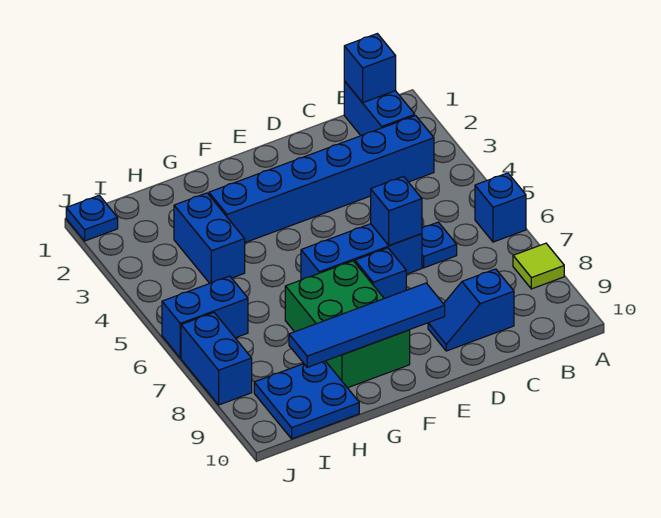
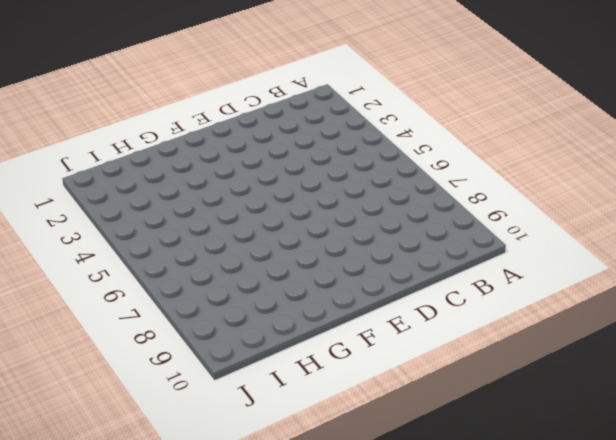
none -> blue 1x1 brick [475,173,526,242]
none -> lime 1x1 tile [513,243,564,289]
none -> blue 1x2 brick [344,81,415,136]

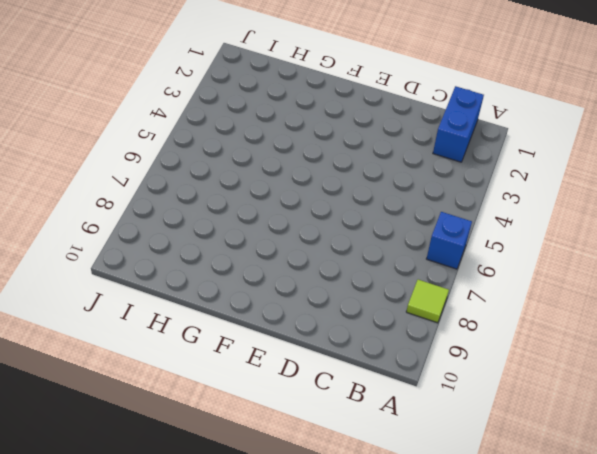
none -> blue 1x6 brick [209,116,434,243]
none -> blue 1x1 plate [422,222,457,268]
none -> blue 1x2 slope [428,269,514,351]

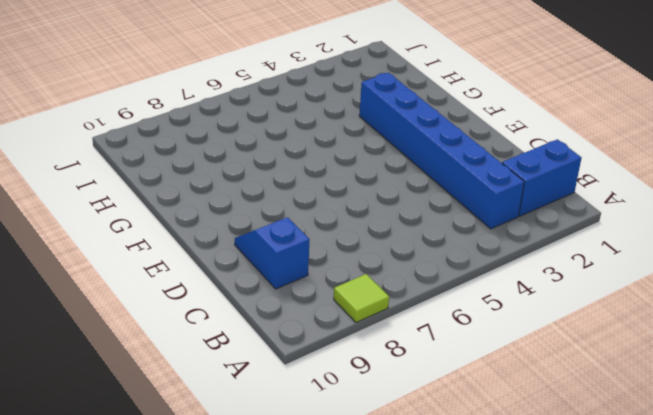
none -> blue 1x1 brick [475,173,526,242]
none -> blue 1x1 plate [422,222,457,268]
none -> blue 1x3 brick [301,224,422,280]

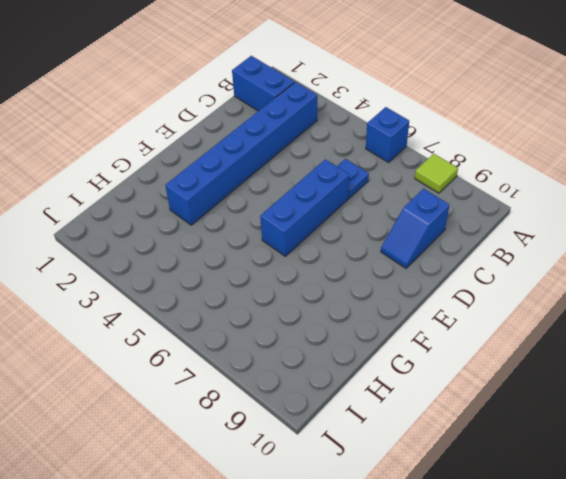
none -> blue 1x1 brick [355,248,406,298]
none -> green 2x3 brick [285,261,410,388]
none -> blue 1x2 brick [174,193,245,283]

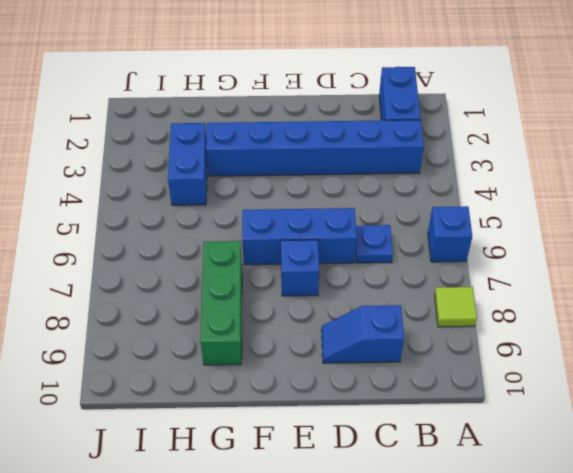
green 1x3 brick [201,241,242,365] -> green 2x3 brick [285,261,410,388]
none -> blue 2x2 plate [254,361,359,439]
none -> blue 1x2 brick [162,276,248,358]
none -> blue 1x1 plate [66,195,118,241]

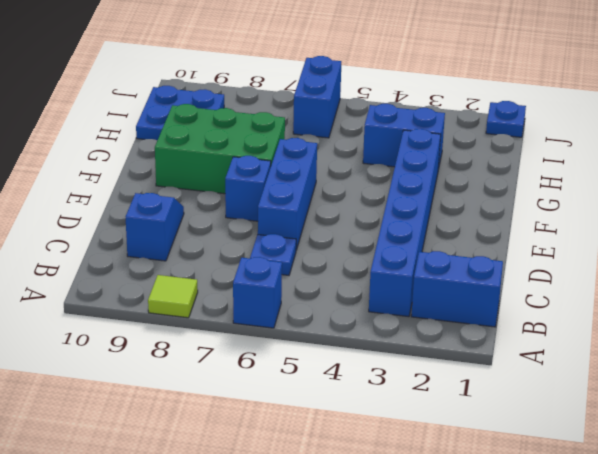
none -> blue 1x2 brick [181,313,252,405]
none -> blue 1x1 brick [344,34,396,103]
none -> blue 1x1 brick [371,177,422,246]

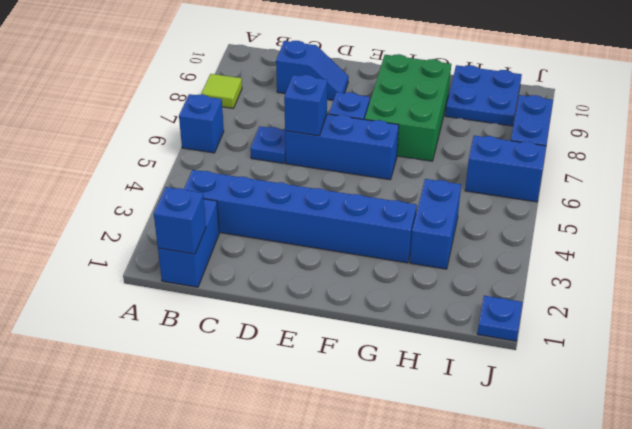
none -> blue 1x4 tile [289,283,445,367]

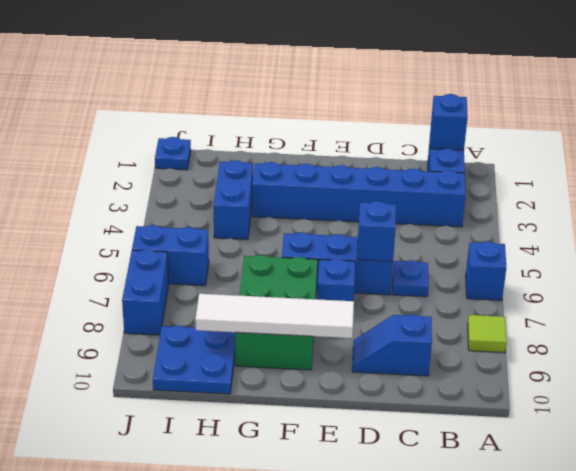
white 1x4 tile [195,294,354,338] -> blue 1x4 tile [289,283,445,367]

